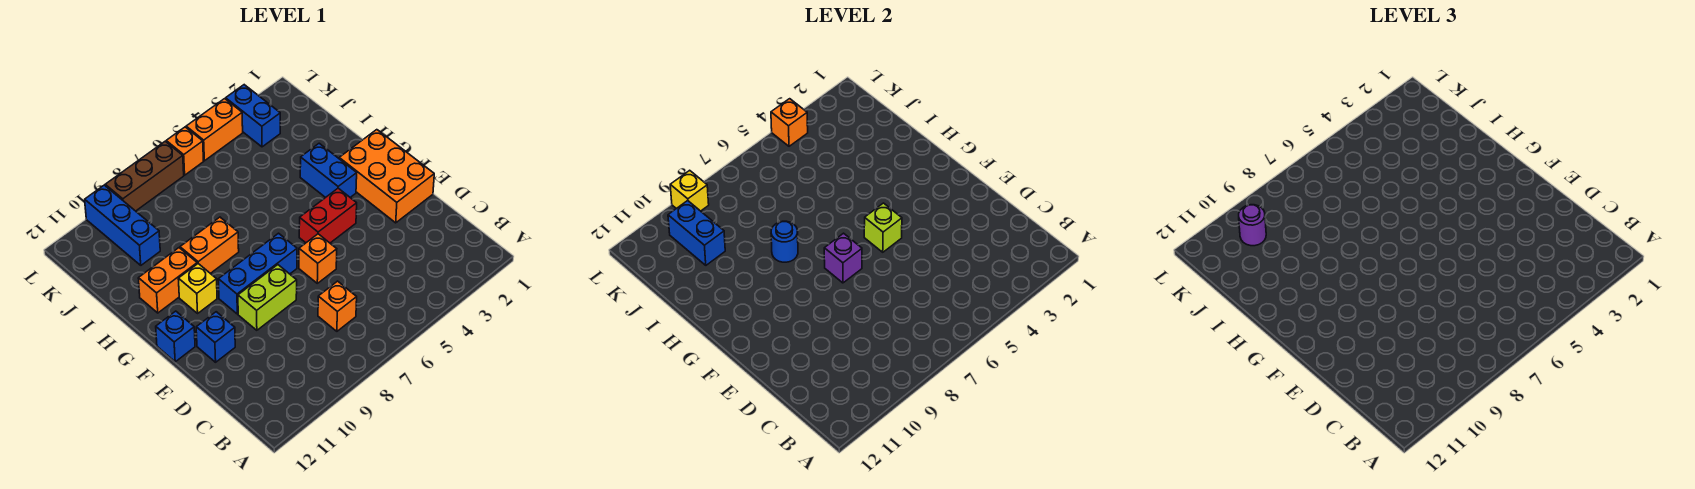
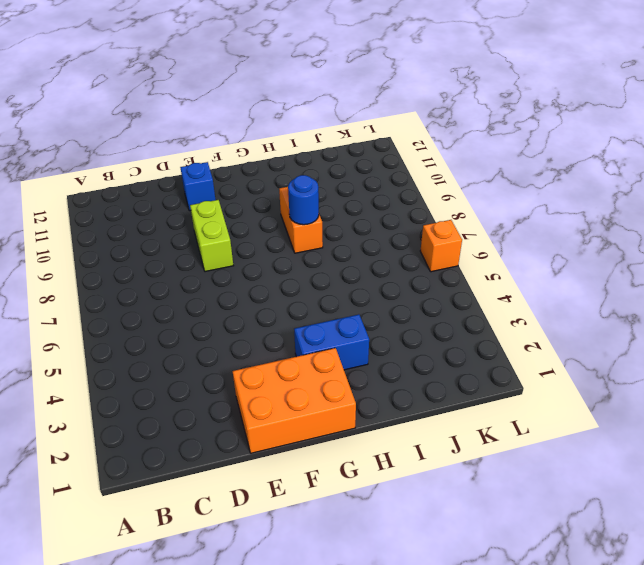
none -> orange 1x1 brick [318,281,357,331]
none -> orange 1x1 brick [299,234,337,283]
none -> red 1x2 brick [299,188,357,243]

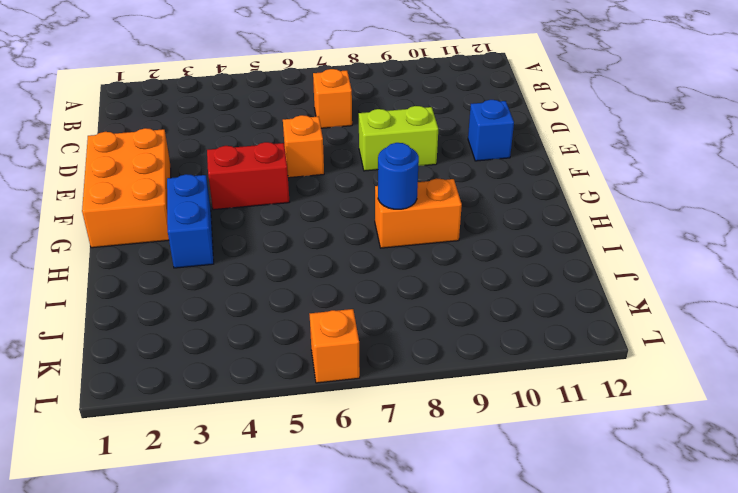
none -> blue 1x3 brick [218,233,297,314]
none -> blue 1x1 brick [156,311,195,362]
none -> yellow 1x1 brick [178,264,217,313]

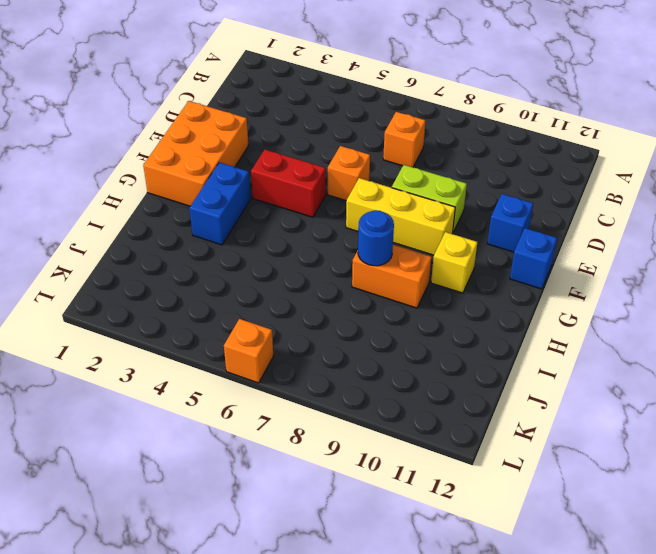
yellow 1x3 brick [346,178,455,255] -> blue 1x3 brick [218,233,297,314]
none -> orange 1x2 brick [138,248,197,313]
none -> blue 1x3 brick [85,185,160,265]
none -> blue 1x2 brick [226,85,280,147]

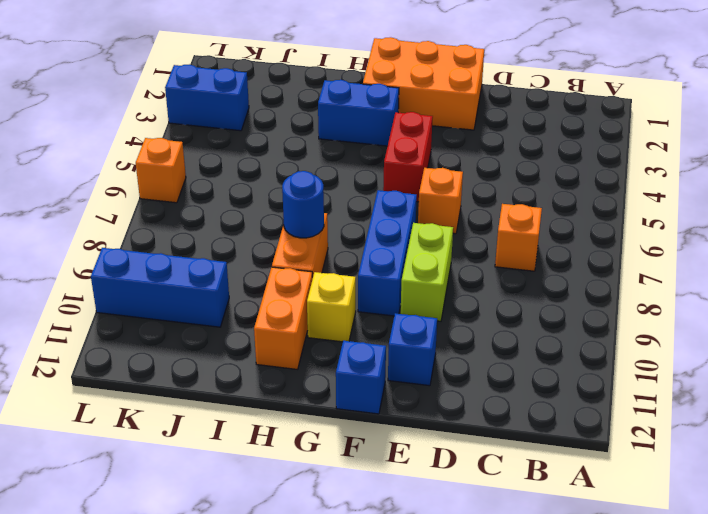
none -> orange 1x2 brick [186,99,243,161]
none -> brown 1x3 brick [105,141,184,211]
none -> lime 1x1 brick [864,203,902,252]

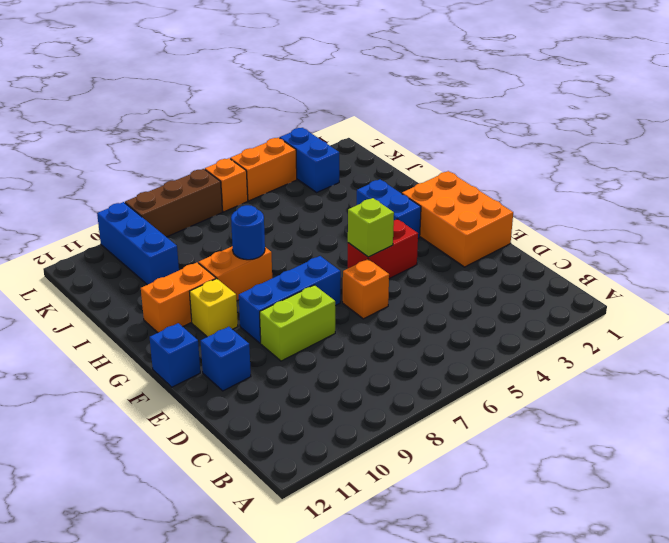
none -> orange 1x1 brick [318,281,357,331]
none -> purple 1x1 brick [824,233,862,283]
none -> blue 1x2 brick [668,201,725,265]

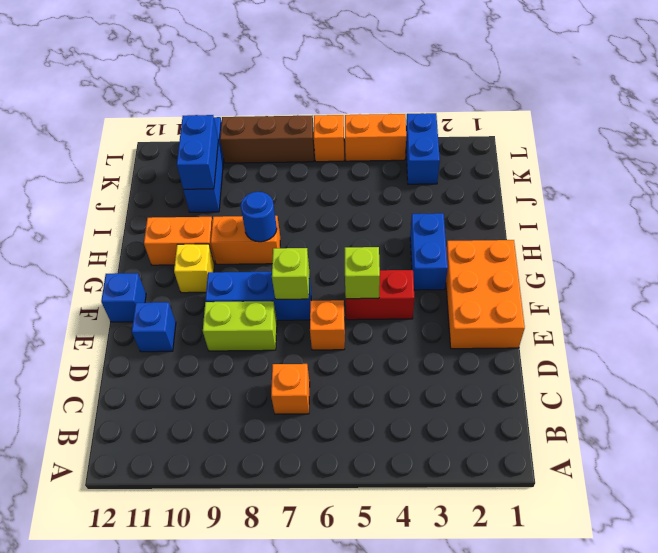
lime 1x1 brick [272,248,309,299] -> purple 1x1 brick [824,233,862,283]
none -> orange 1x1 brick [771,99,808,146]
none -> yellow 1x1 brick [670,170,709,211]
none -> purple 1x1 round brick [1239,205,1266,246]

